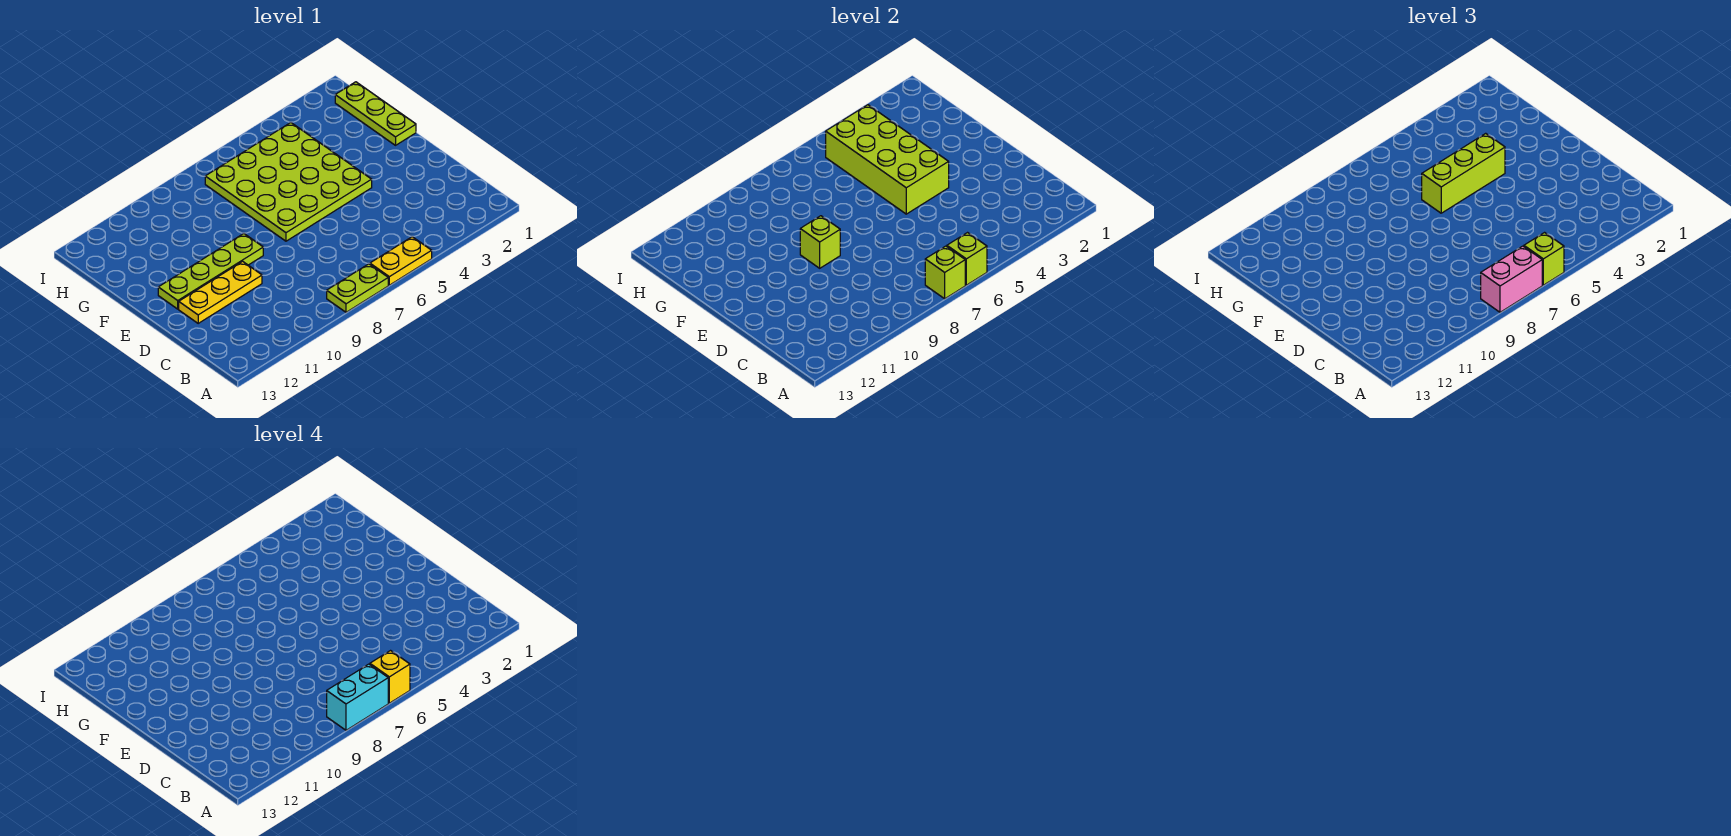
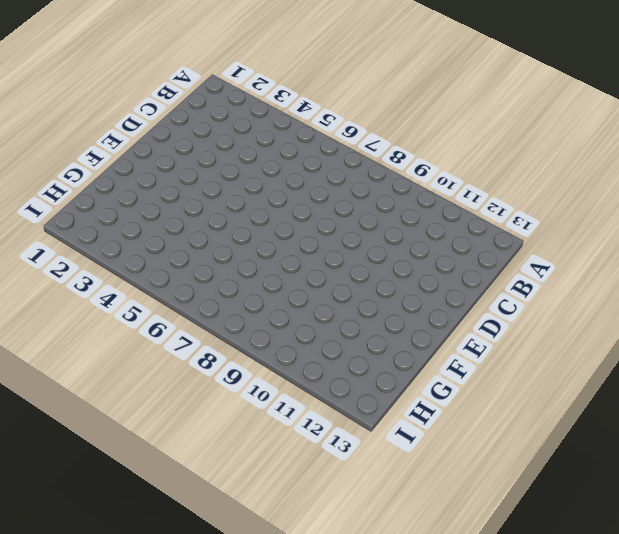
none -> yellow 1x2 plate [370,237,432,285]
none -> lime 1x2 plate [327,264,388,312]
none -> yellow 1x3 plate [179,261,262,323]

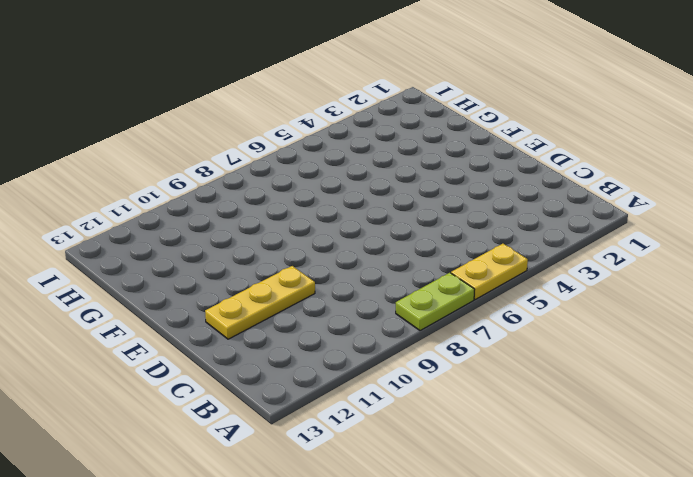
none -> lime 4x4 plate [205,123,372,241]
none -> lime 1x4 plate [158,234,263,309]
none -> lime 1x3 plate [335,82,416,145]

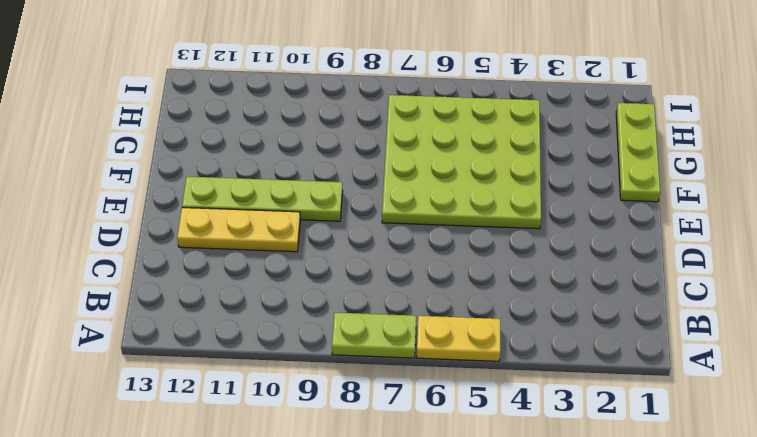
none -> lime 1x1 brick [947,233,987,285]
none -> lime 1x1 brick [925,246,965,299]
none -> lime 2x4 brick [826,105,949,214]

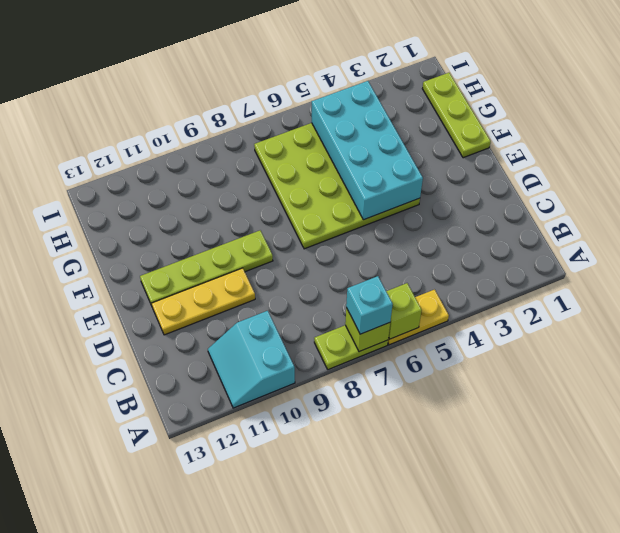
cyan 1x1 brick [346,276,393,334] -> pink 1x2 brick [1481,246,1542,312]
cyan 2x2 slope [208,311,295,408] -> none
cyan 2x4 brick [312,81,423,220] -> lime 2x4 brick [826,105,949,214]
none -> lime 1x1 brick [800,216,840,268]
none -> lime 1x1 brick [1524,233,1564,285]
none -> lime 1x3 brick [1422,133,1505,213]

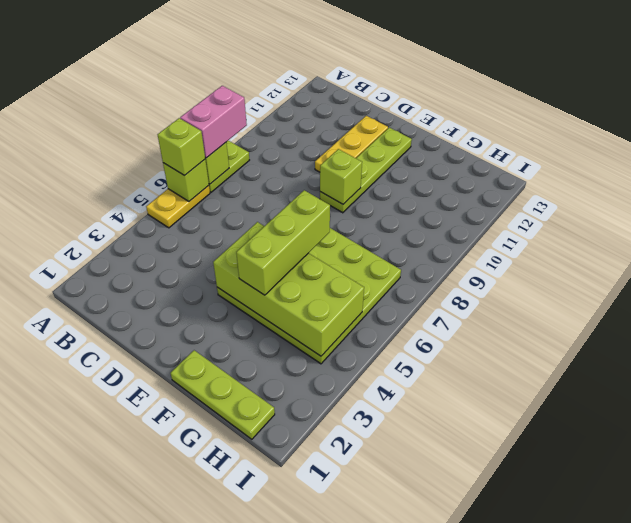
none -> yellow 1x1 brick [370,651,410,703]
none -> cyan 1x2 brick [327,664,388,730]

